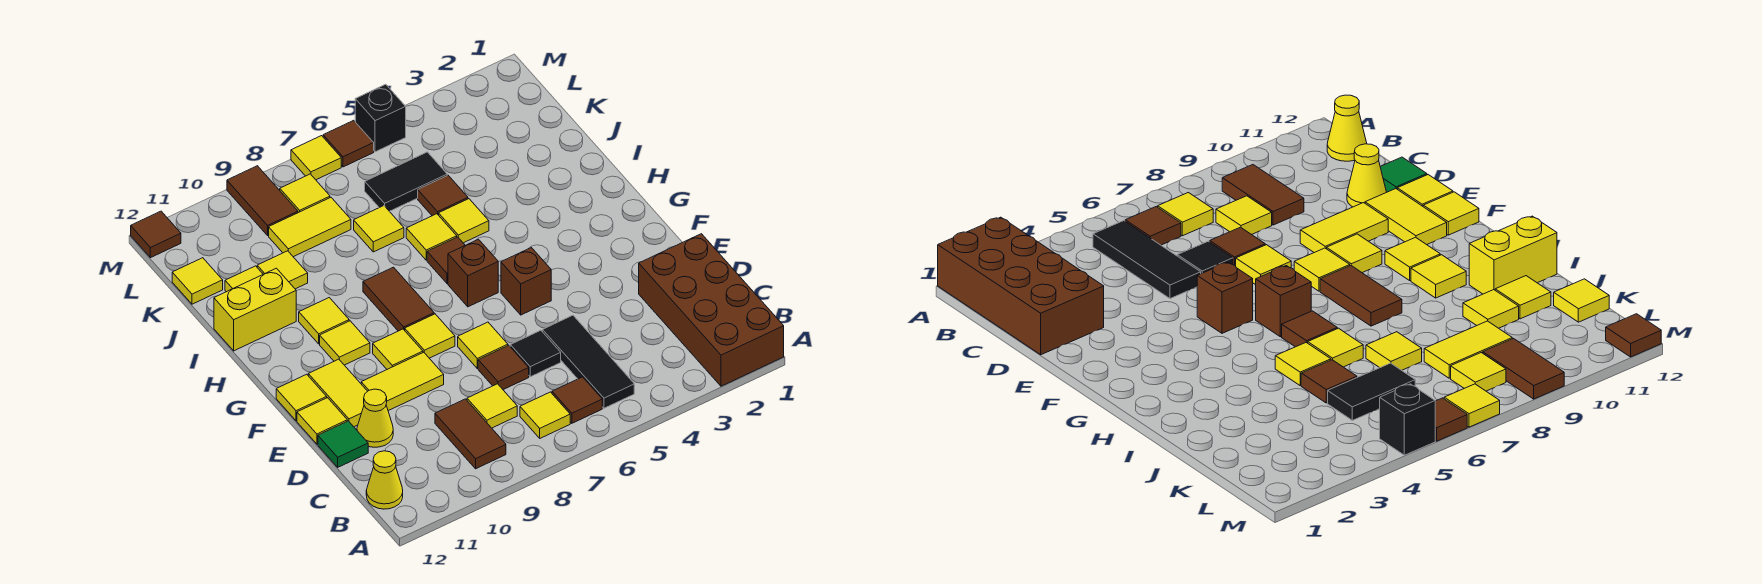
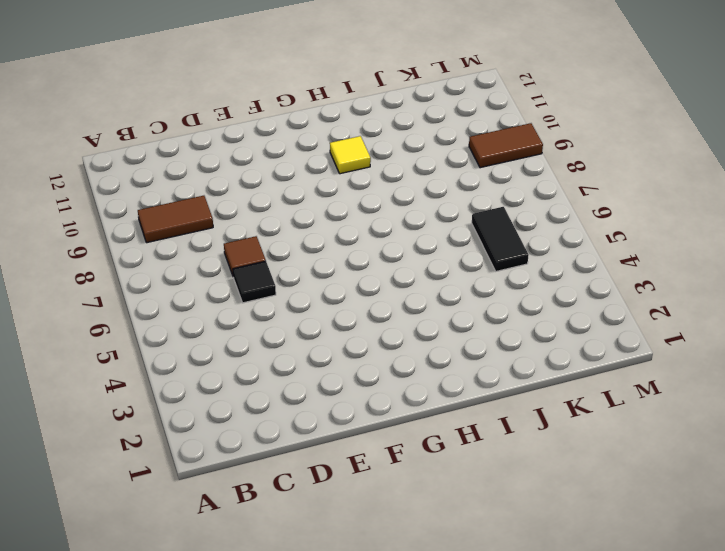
none -> brown 2x4 brick [639,234,784,386]
none -> black 1x3 tile [543,315,634,408]
none -> brown 1x1 tile [552,377,602,423]
none -> yellow 1x1 tile [520,392,570,438]

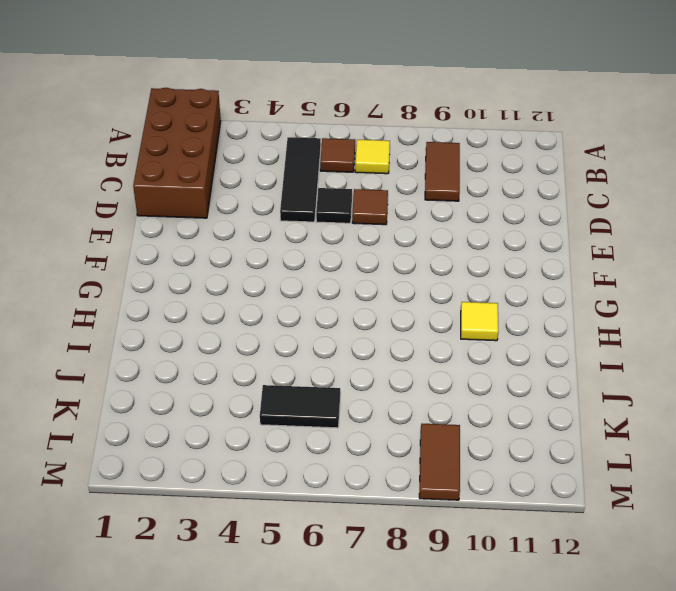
none -> yellow 1x1 cone [366,451,403,509]
none -> yellow 1x1 tile [467,384,517,428]
none -> yellow 1x1 cone [357,389,393,447]
none -> green 1x1 tile [318,421,368,467]

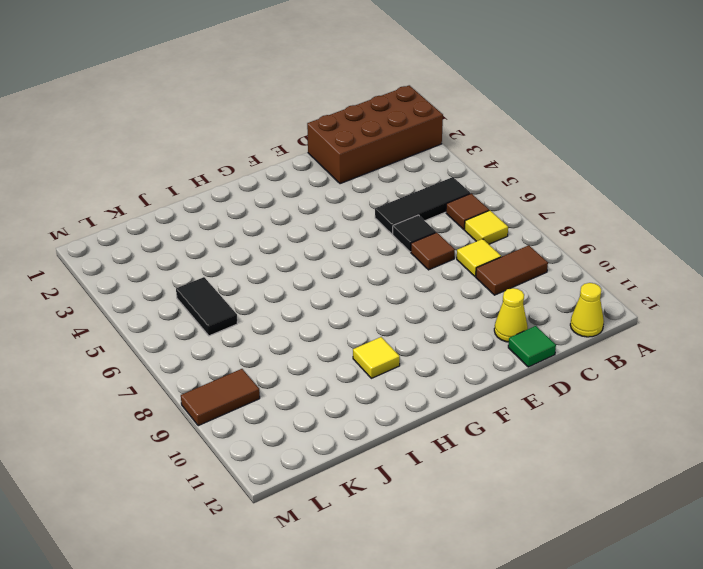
none -> yellow 1x1 tile [458,322,508,369]
none -> yellow 1x2 tile [361,352,444,411]
none -> yellow 1x2 tile [308,359,368,427]
none -> yellow 1x1 tile [297,398,347,444]

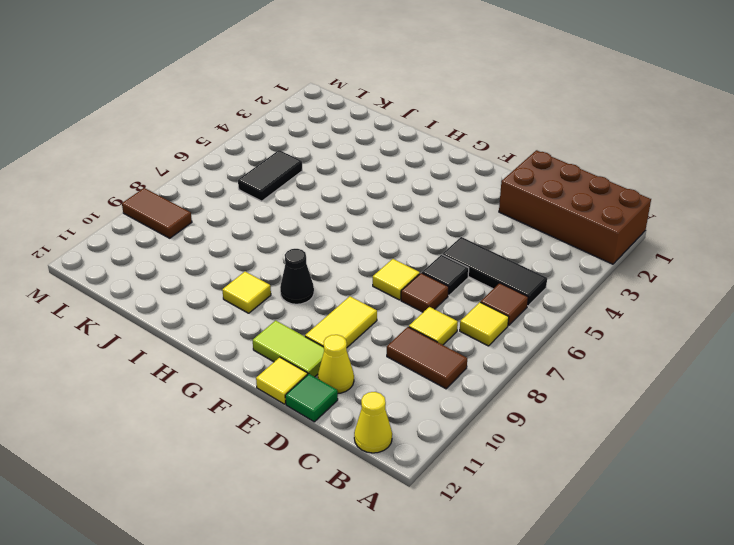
lime 1x2 tile [253,320,324,377] -> yellow 1x2 tile [308,359,368,427]
black 1x1 cone [280,249,314,304] -> none
none -> brown 1x1 brick [501,248,551,315]
none -> yellow 1x1 tile [405,314,455,358]
none -> yellow 1x1 tile [373,329,423,369]
none -> yellow 1x1 tile [276,374,327,421]

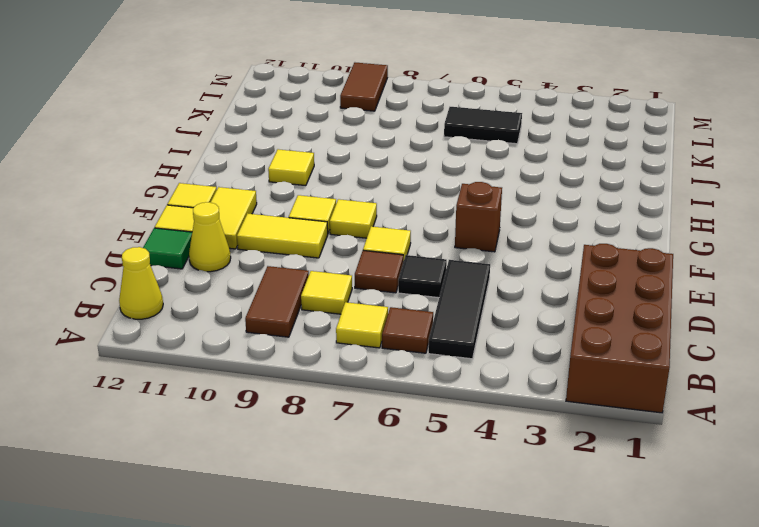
none -> brown 1x1 brick [448,239,498,307]
none -> brown 1x2 tile [363,267,434,331]
none -> yellow 1x1 tile [320,321,370,365]
none -> brown 1x1 tile [427,237,465,283]

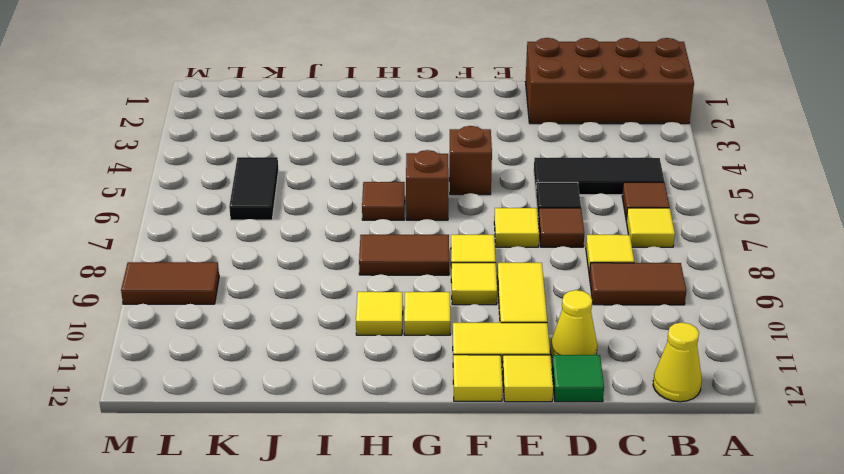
none -> yellow 1x1 tile [439,199,489,243]
none -> yellow 1x1 tile [406,214,457,260]
none -> yellow 1x2 brick [214,268,296,351]
none -> brown 1x1 tile [418,175,468,216]

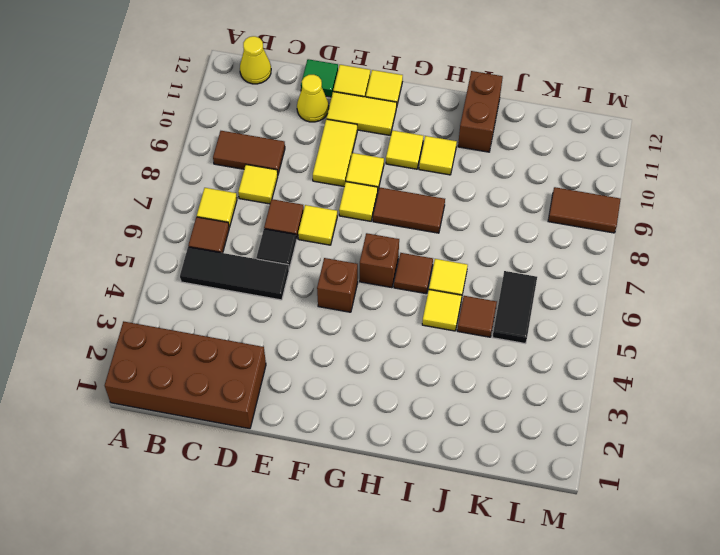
brown 1x2 brick [458,71,503,152] -> yellow 1x2 brick [214,268,296,351]
none -> yellow 1x1 tile [354,206,404,252]
none -> yellow 1x1 tile [257,251,308,289]
none -> yellow 1x1 tile [225,266,263,292]
none -> yellow 1x2 tile [269,198,351,257]

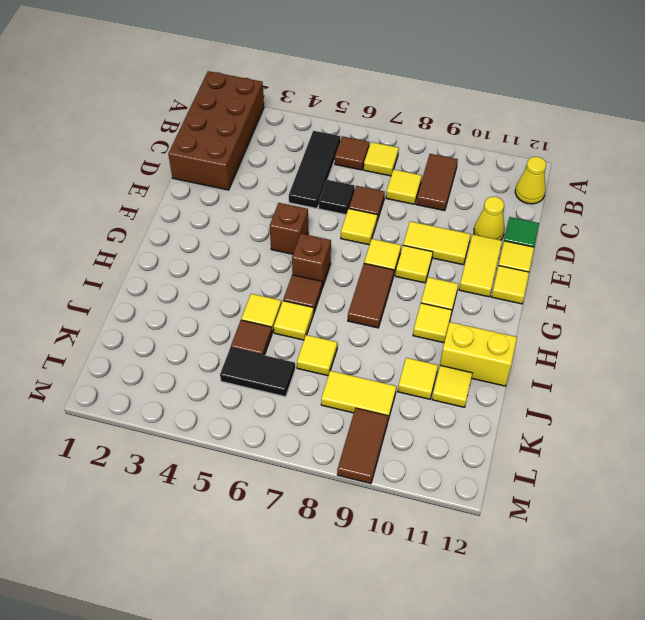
none -> yellow 1x1 tile [172,258,223,304]
none -> yellow 1x1 tile [280,174,330,213]
none -> black 1x1 brick [355,84,406,152]
none -> brown 1x1 tile [323,120,374,167]

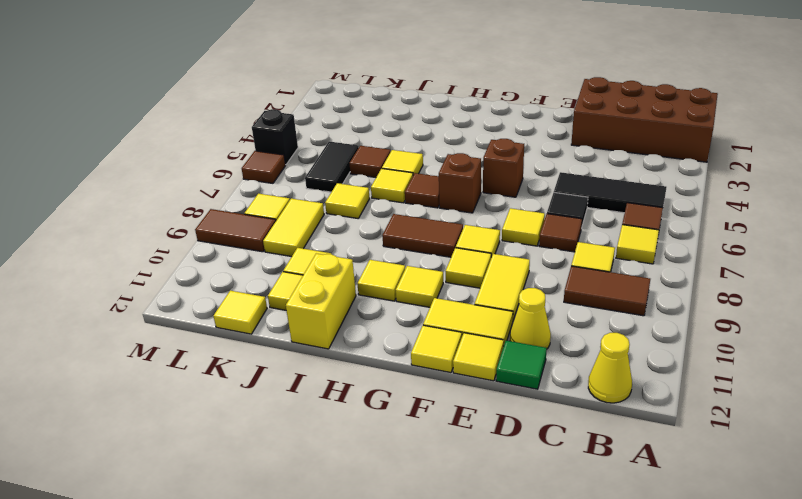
none -> yellow 1x1 tile [291,136,341,180]
none -> brown 1x1 tile [131,211,181,258]

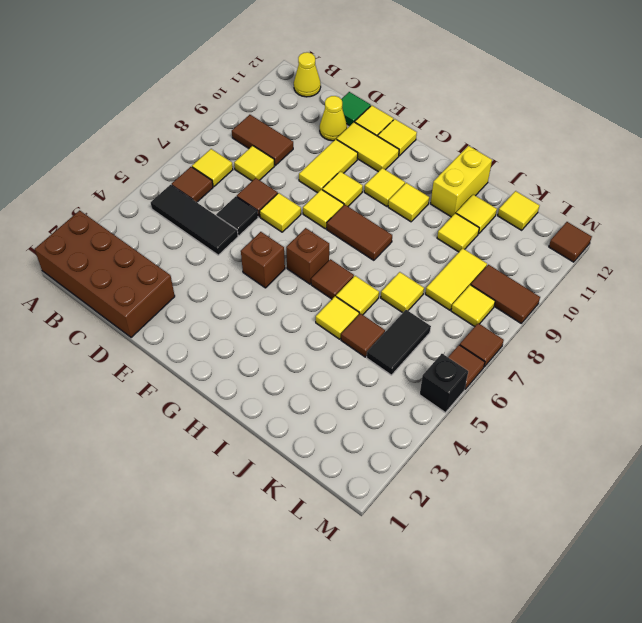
brown 1x1 tile [460,323,504,367] -> yellow 1x1 tile [291,136,341,180]

